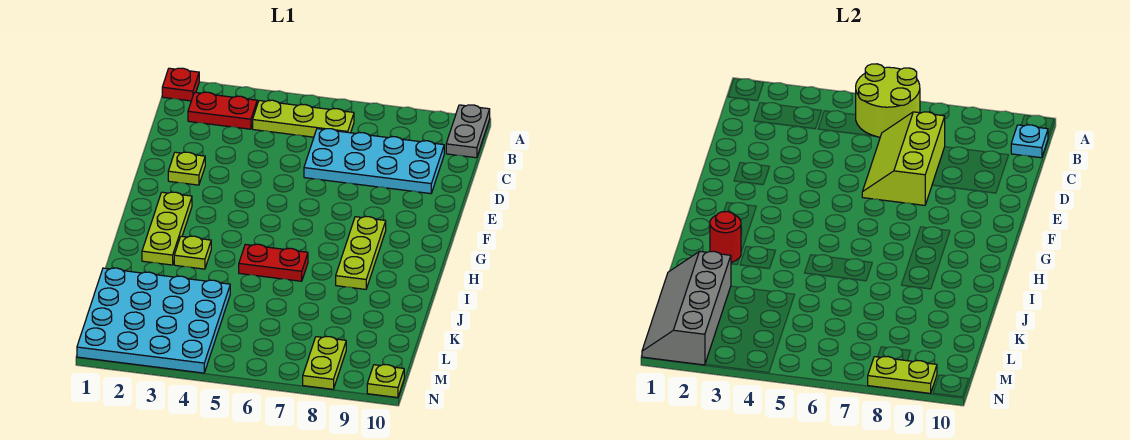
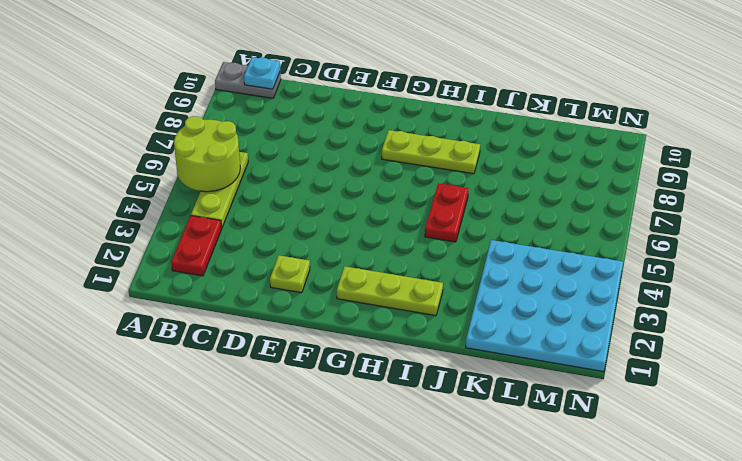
none -> red 1x1 plate [162,68,199,101]
none -> cyan 2x4 plate [304,129,444,194]
none -> lime 1x1 plate [174,236,211,269]

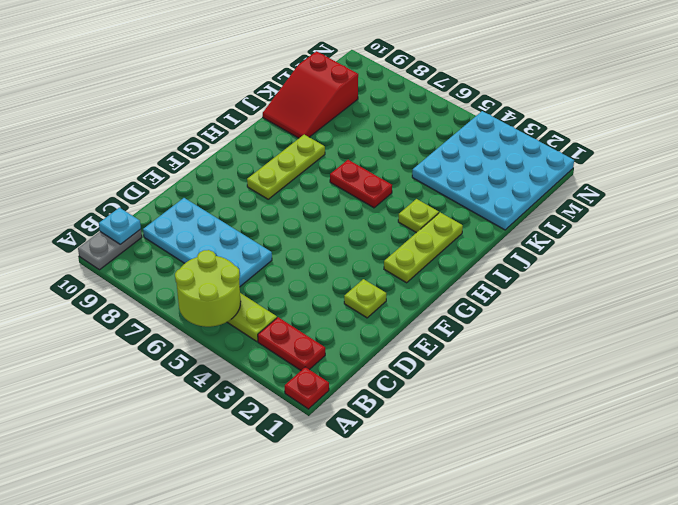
red 2x3 slope [263,51,358,138] -> none
none -> lime 1x2 plate [303,337,346,389]
none -> lime 1x1 plate [367,365,404,398]
none -> lime 2x3 slope [862,112,945,205]

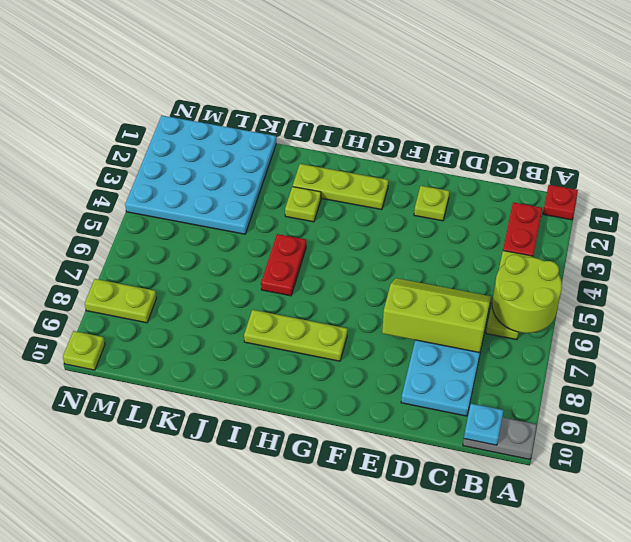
none -> red 1x1 round brick [710,211,741,262]
none -> grey 2x4 slope [642,251,731,365]
none -> lime 1x2 plate [868,357,937,393]

